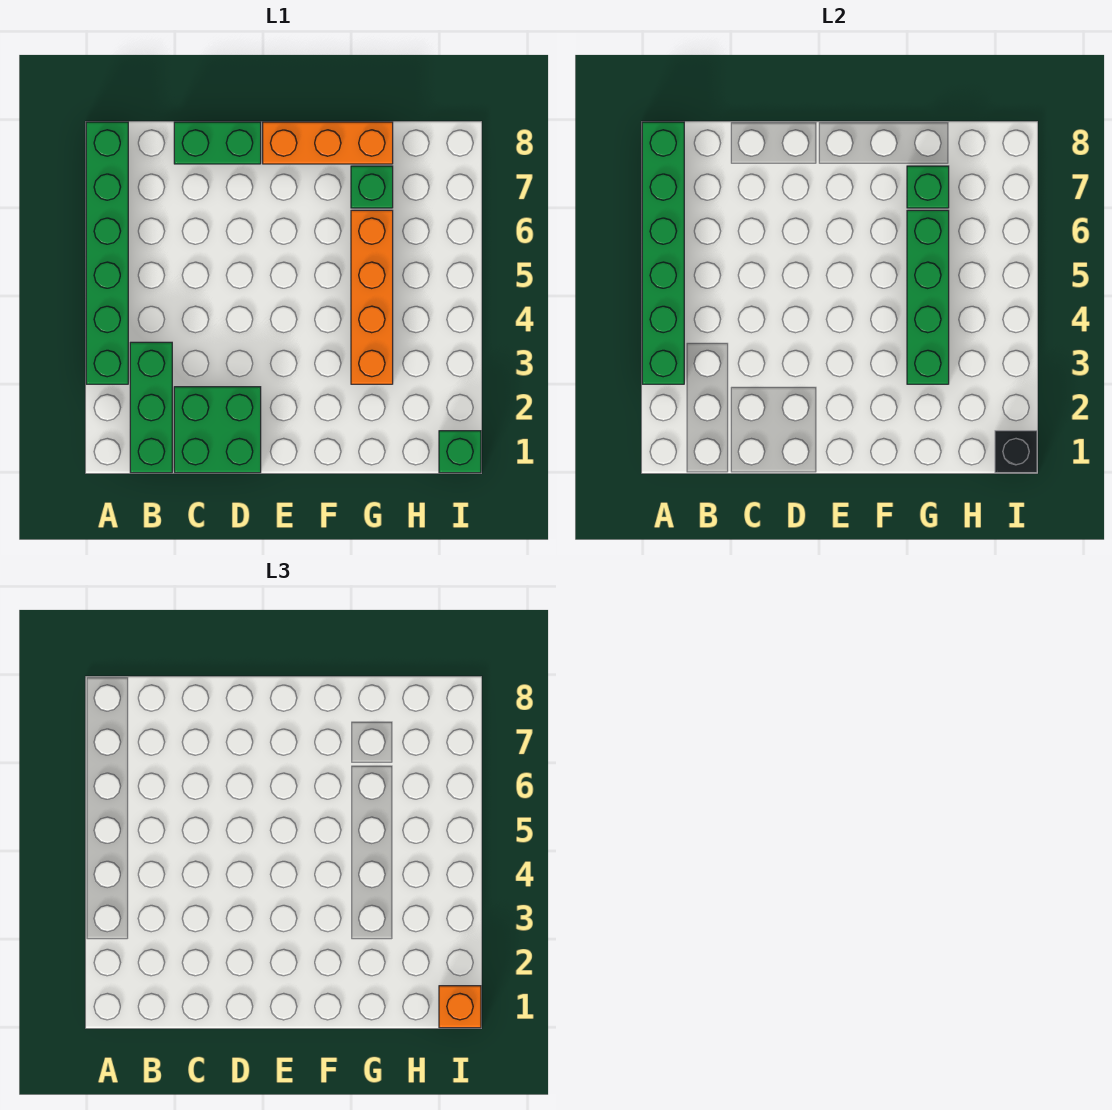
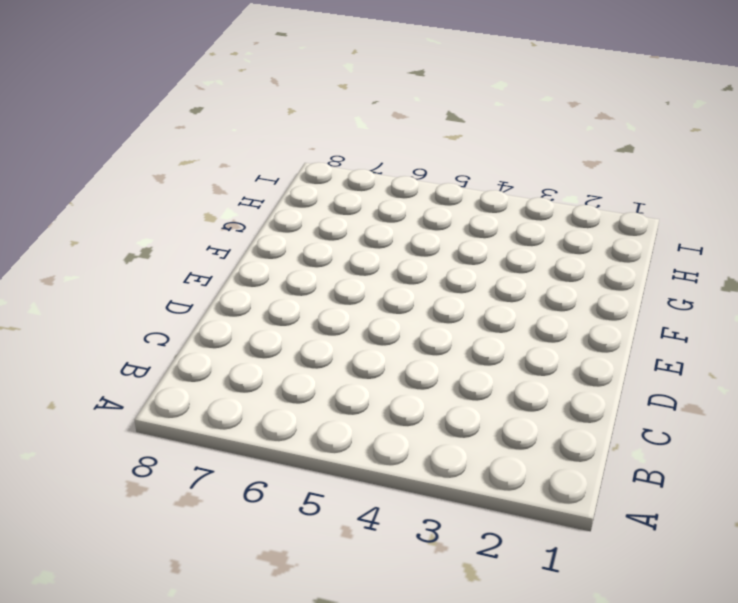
none -> green 1x6 brick [86,122,128,384]
none -> green 1x3 brick [130,342,172,473]
none -> green 2x2 brick [174,387,261,473]

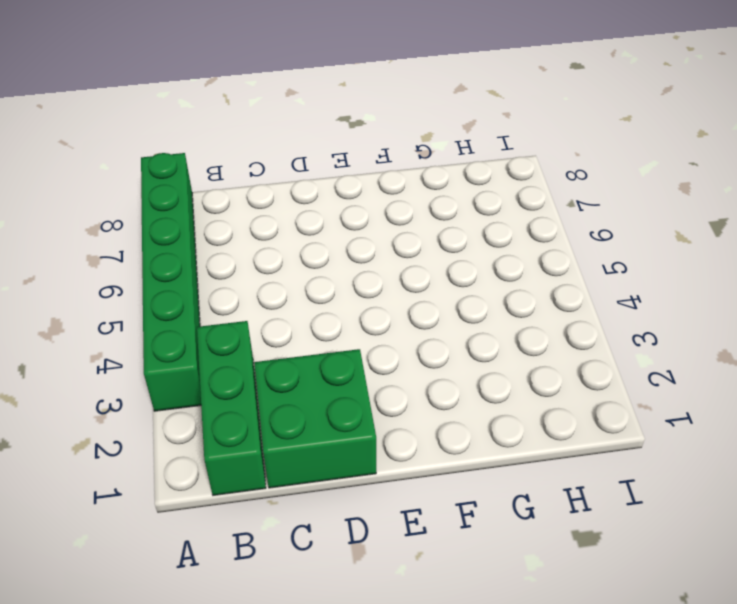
none -> green 1x2 brick [174,122,261,164]
none -> orange 1x3 brick [263,122,393,164]
none -> orange 1x4 brick [351,210,393,384]

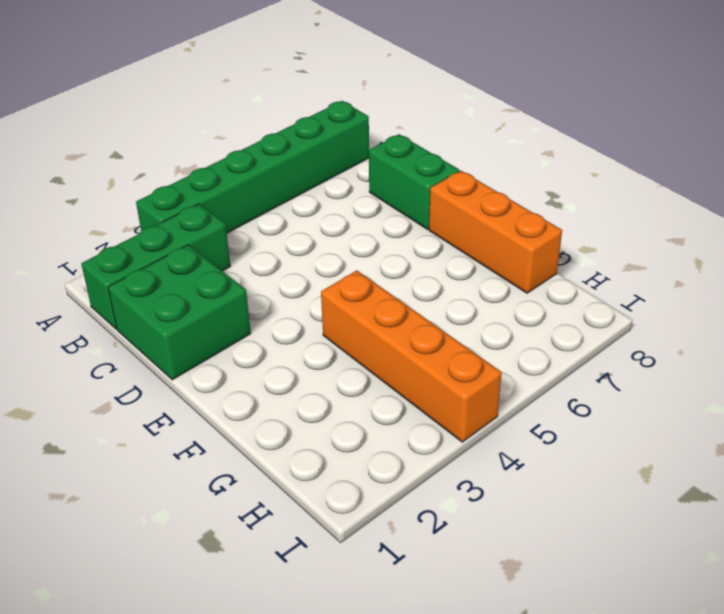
orange 1x4 brick [321,270,502,442] -> orange 1x4 brick turned to [351,210,393,384]
none -> green 1x1 brick [351,166,393,208]
none -> green 1x1 brick [439,431,481,473]
none -> green 1x6 brick [642,122,684,384]

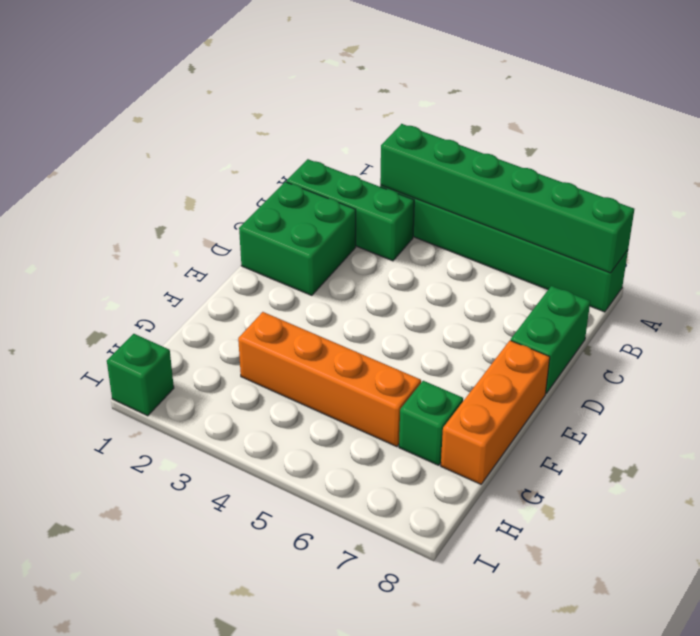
none -> green 1x4 brick [907,210,949,384]
none -> green 1x1 brick [907,166,949,208]
none -> black 1x1 brick [995,431,1037,473]

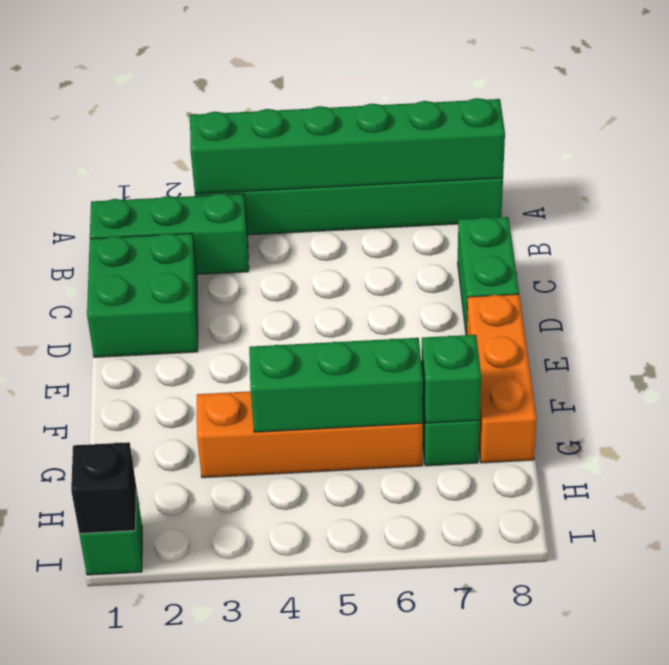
green 1x3 brick [249,338,423,432] -> green 1x4 brick [907,210,949,384]
none -> orange 1x1 brick [439,986,481,1028]

